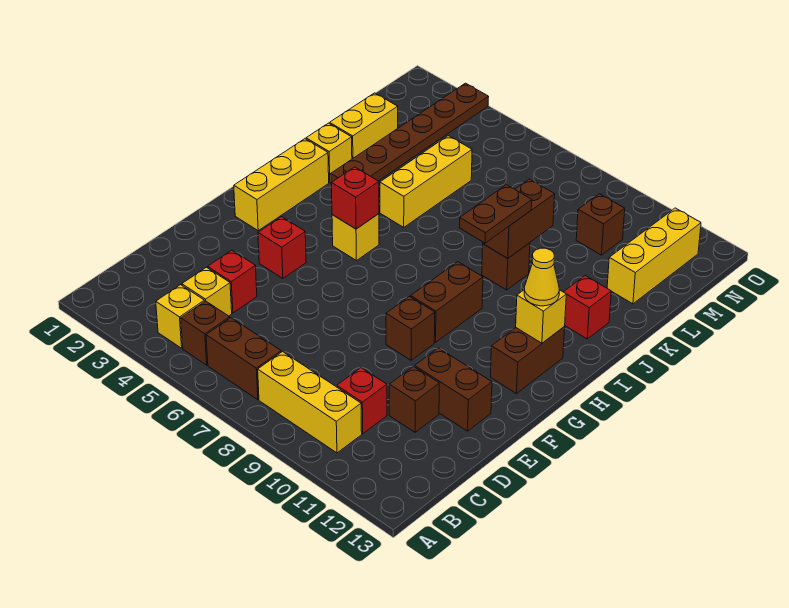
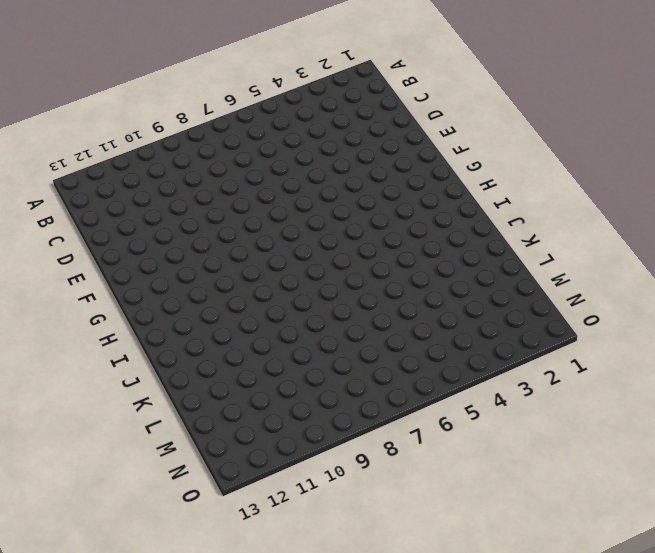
none -> yellow 1x1 brick [156,285,204,348]
none -> brown 1x1 brick [181,301,230,365]
none -> brown 1x2 brick [206,318,281,399]

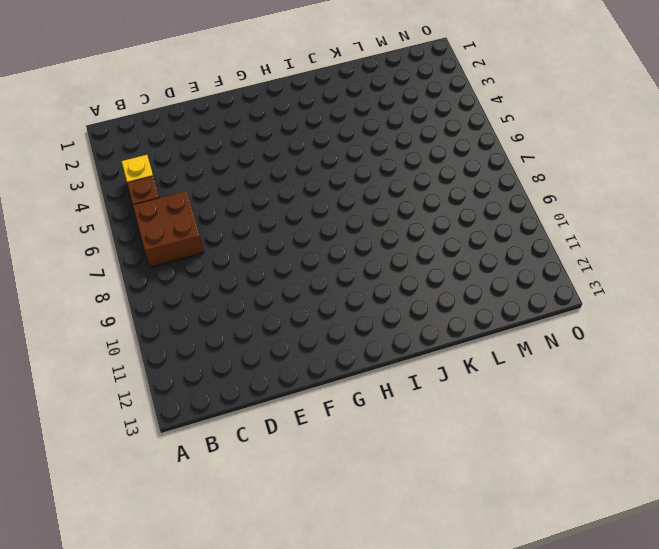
brown 2x2 brick [133,191,204,267] -> brown 1x2 brick [206,318,281,399]
none -> yellow 1x3 brick [258,352,362,453]
none -> yellow 1x1 brick [182,267,232,316]
none -> red 1x1 brick [337,368,387,434]

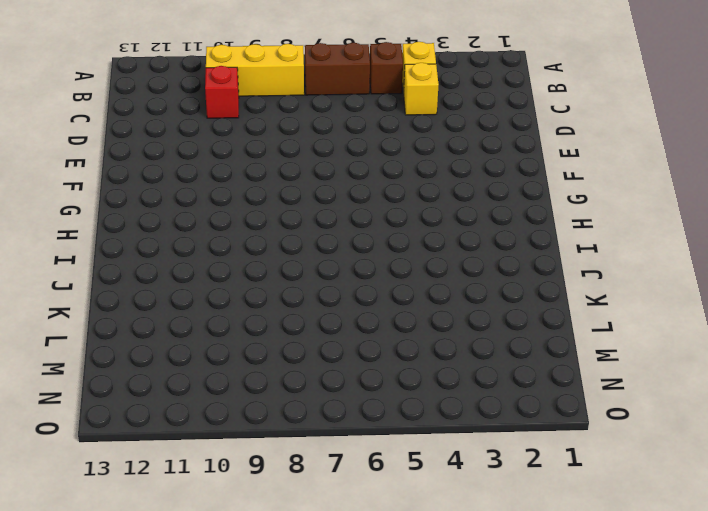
none -> red 1x1 brick [208,250,257,313]
none -> brown 1x1 brick [389,367,439,432]
none -> brown 1x2 brick [415,348,492,431]

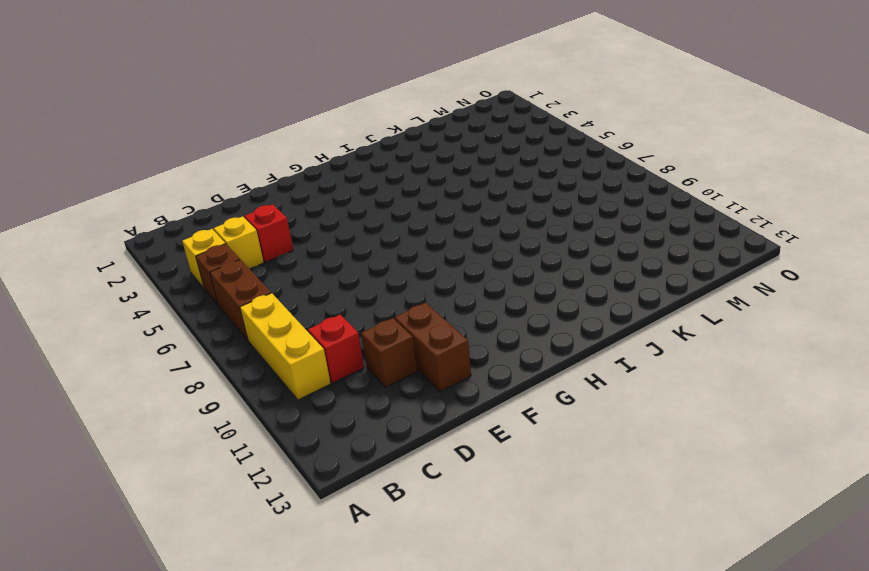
none -> red 1x1 brick [258,217,306,278]
none -> brown 1x1 brick [386,297,435,360]
none -> yellow 1x3 brick [234,139,329,231]

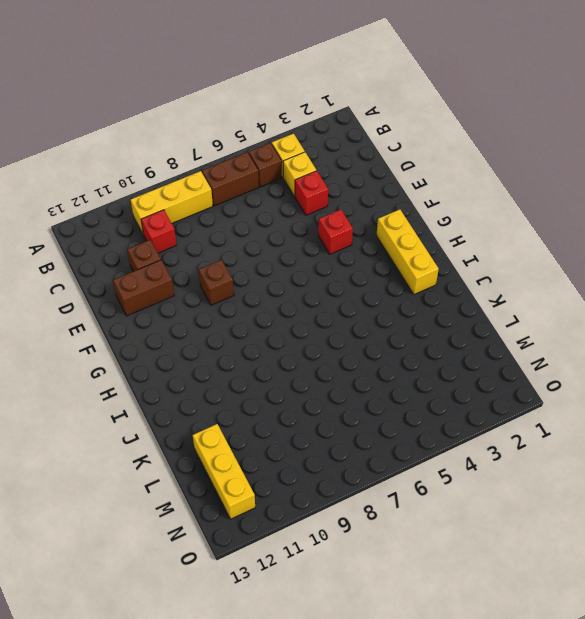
none -> brown 1x2 brick [411,262,483,342]
none -> brown 1x2 brick [490,327,565,393]
none -> yellow 1x1 brick [332,214,379,261]

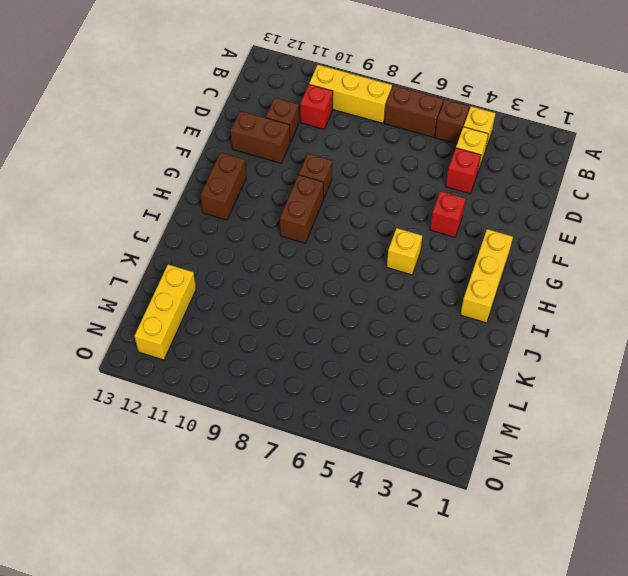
none -> yellow 1x1 brick [306,123,352,183]
none -> brown 1x6 plate [331,83,489,183]
none -> yellow 1x3 brick [380,136,472,227]

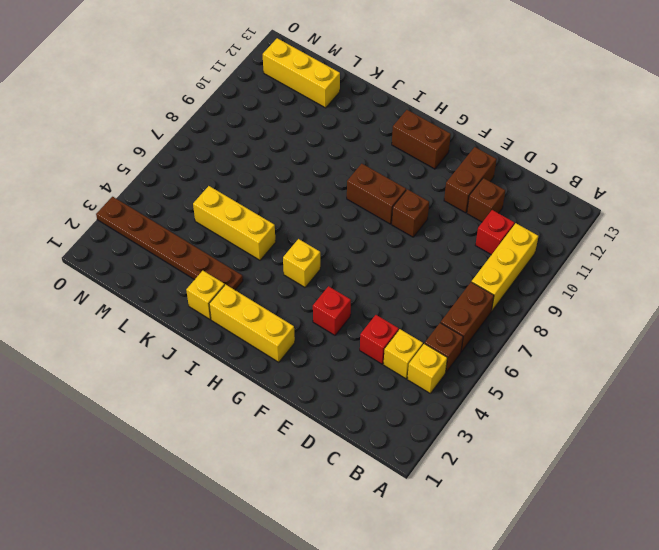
none -> brown 1x1 brick [482,243,530,290]
none -> red 1x1 brick [564,276,611,339]
none -> yellow 1x2 brick [329,93,398,159]

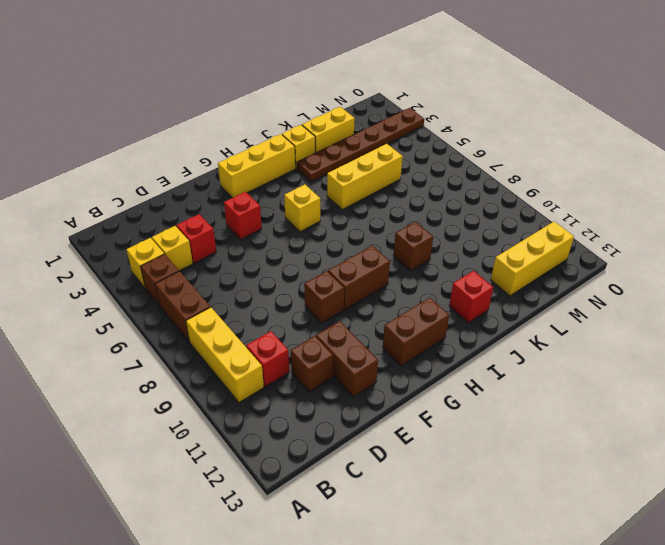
none -> brown 1x1 brick [576,194,625,255]
none -> red 1x1 brick [331,167,379,229]
none -> yellow 1x1 brick [516,290,566,343]

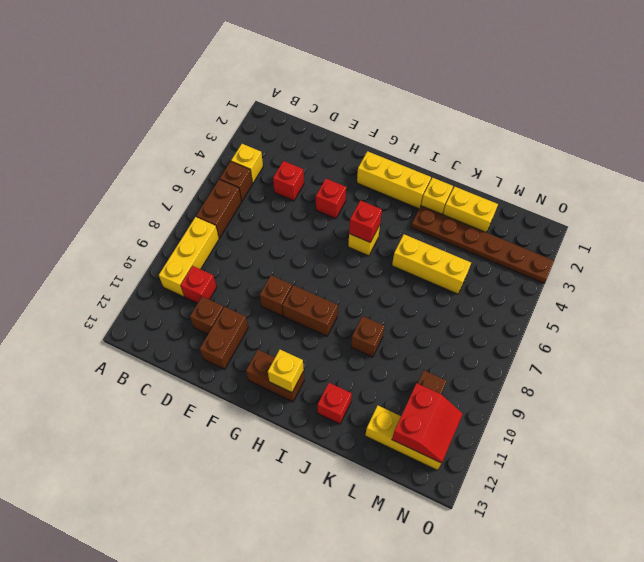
red 2x2 slope [392,383,463,463] -> none
none -> yellow 1x1 brick [182,267,232,316]
none -> brown 1x2 brick [483,179,555,258]
none -> yellow 1x1 cone [524,248,559,306]

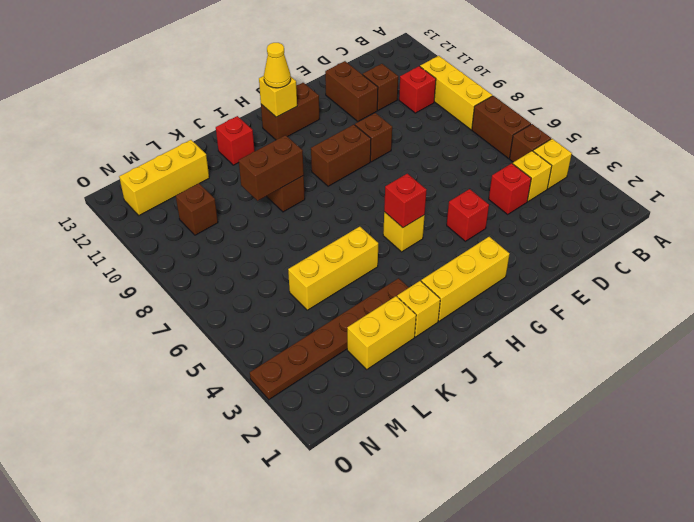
none -> brown 1x2 plate [460,185,532,243]

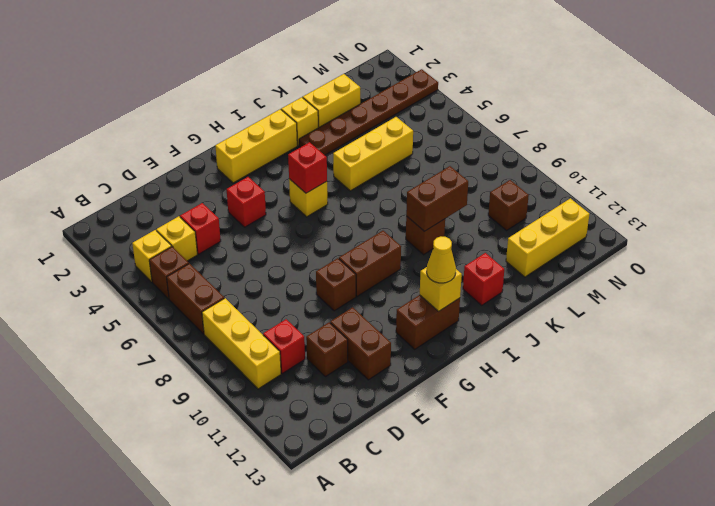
none -> brown 1x2 plate [460,185,532,243]

